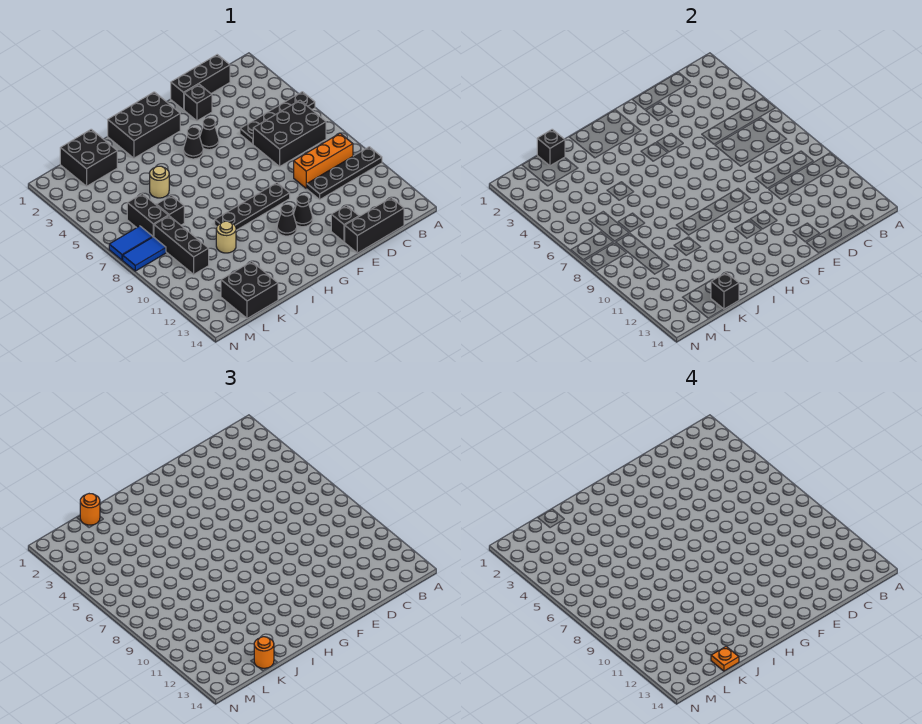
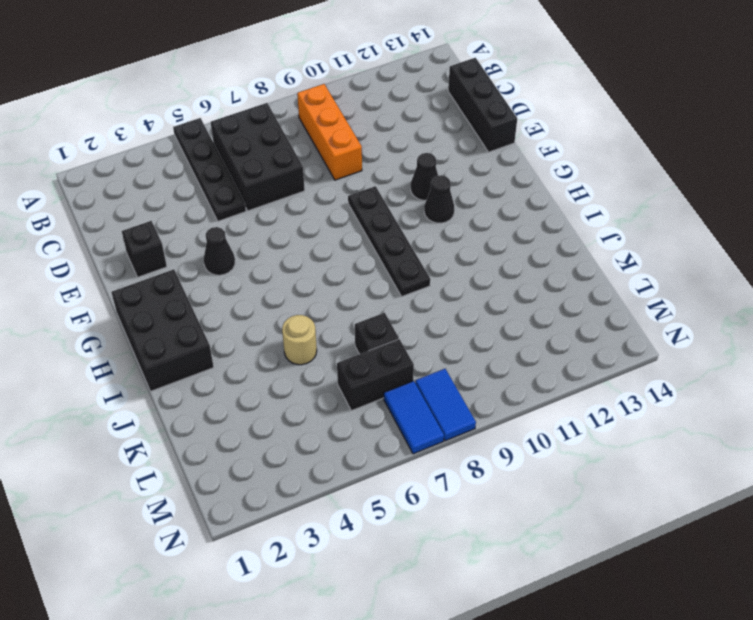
none -> black 1x4 plate [307,147,382,199]
none -> black 1x3 brick [171,55,230,110]
none -> black 1x1 brick [331,205,359,242]

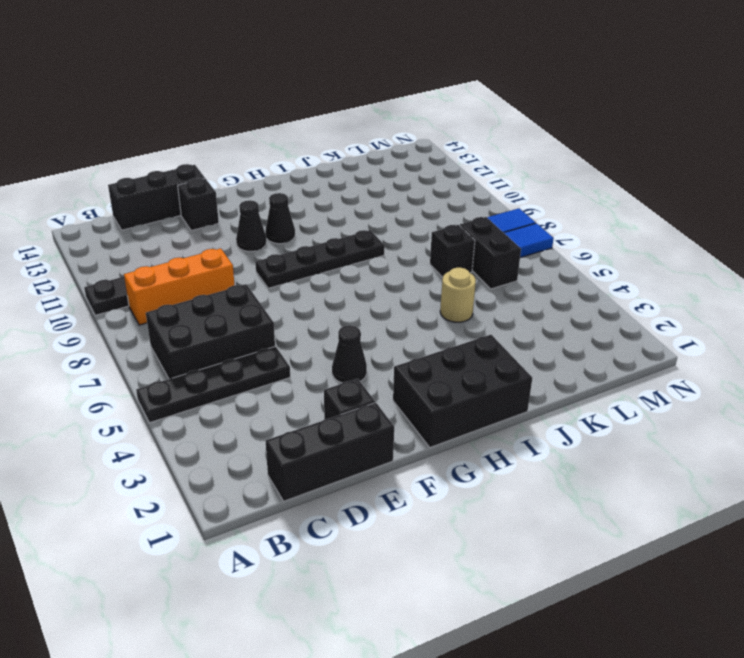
none -> black 1x1 cone [183,127,203,159]
none -> tan 1x1 round brick [216,221,236,253]
none -> black 2x2 brick [60,129,117,186]

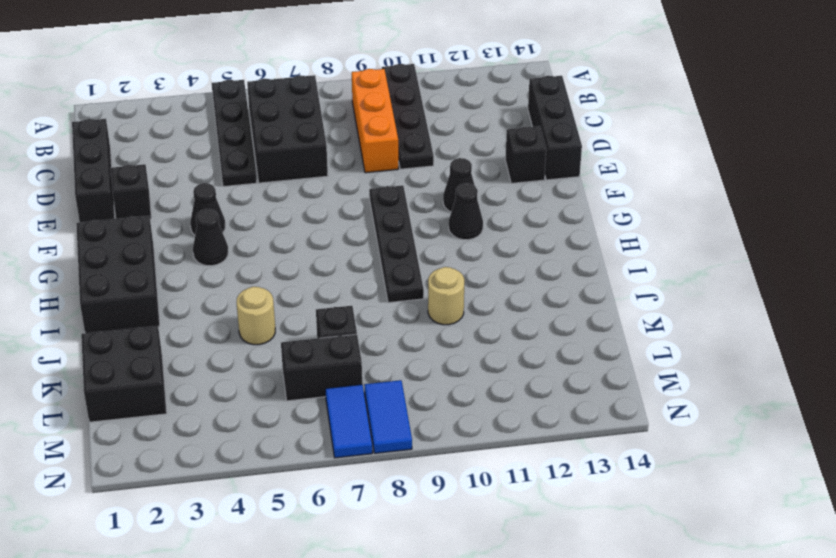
none -> black 2x2 brick [221,261,278,318]
none -> black 1x3 brick [154,216,209,274]
none -> black 1x1 brick [537,129,565,166]

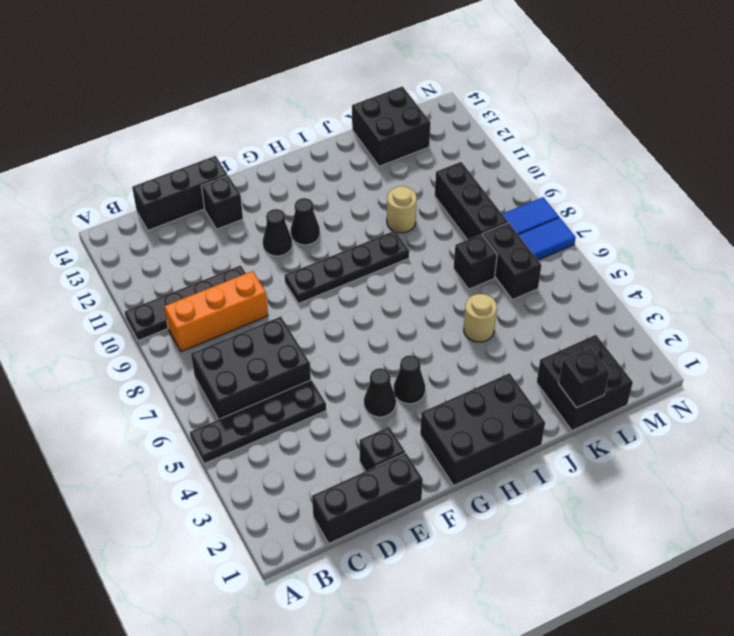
none -> black 1x1 brick [711,273,739,309]
none -> orange 1x1 round brick [80,494,100,525]
none -> orange 1x1 round brick [254,637,274,668]

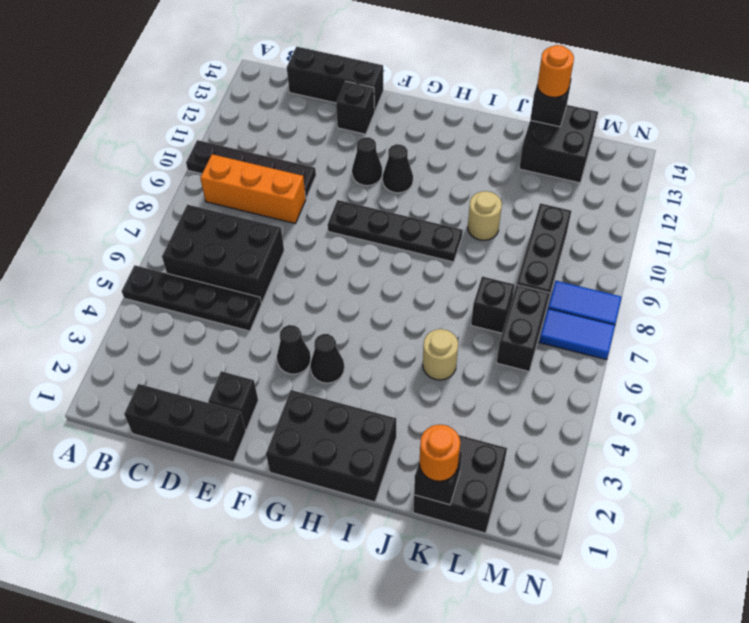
none -> orange 1x1 plate [711,647,739,671]

